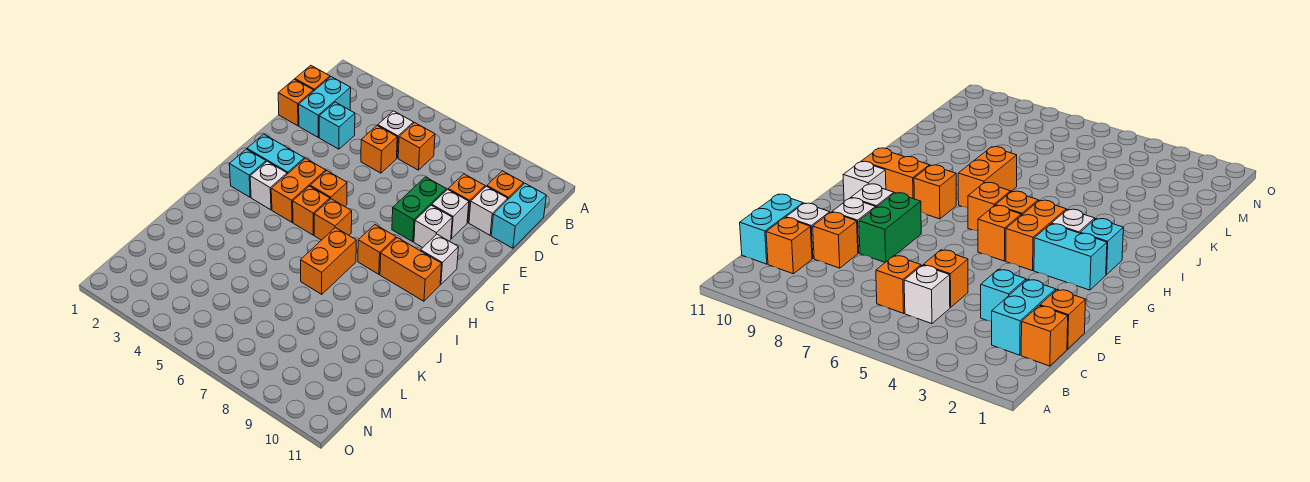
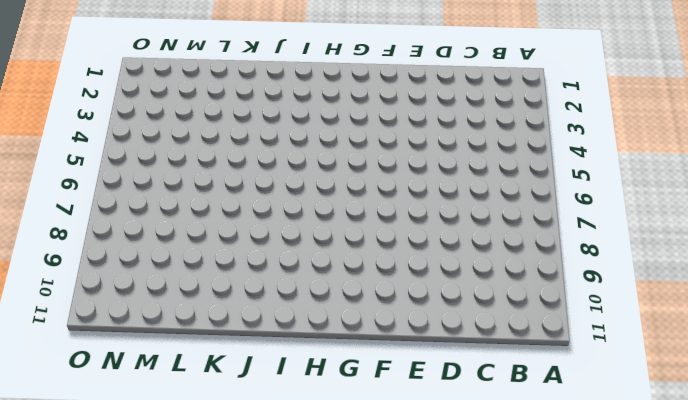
none -> orange 1x1 brick [295,65,330,91]
none -> cyan 1x2 brick [299,77,351,137]
none -> white 1x1 brick [378,111,414,158]

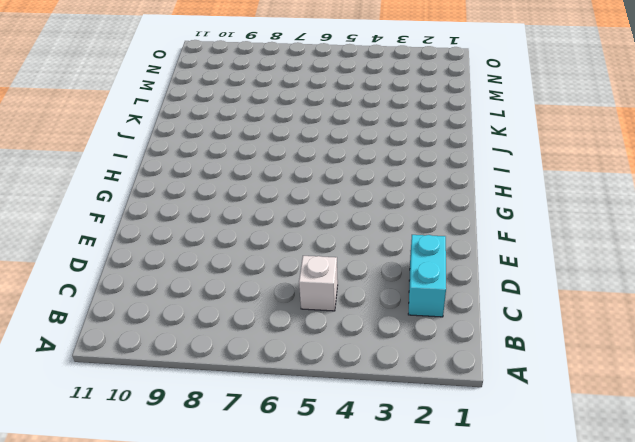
none -> orange 1x1 brick [295,65,330,91]
none -> orange 1x1 brick [398,123,435,170]
none -> orange 1x1 brick [487,171,524,199]

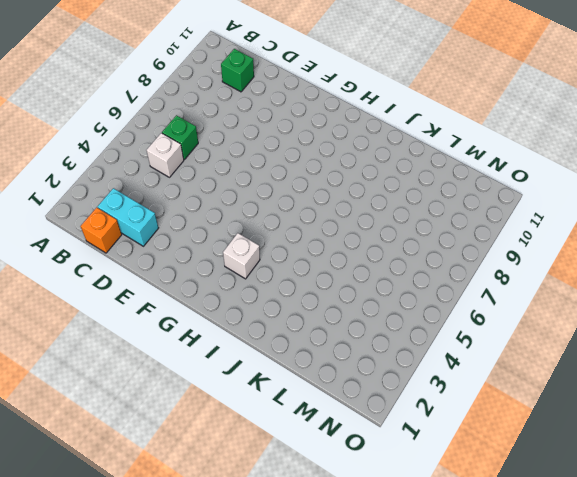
green 1x1 brick [162,115,198,159] -> orange 1x1 brick [398,123,435,170]
green 1x1 brick [221,49,254,92] -> orange 1x1 brick [487,171,524,199]
none -> cyan 1x2 brick [491,183,546,248]
none -> orange 1x1 brick [278,79,314,126]
none -> cyan 1x1 brick [319,102,355,149]

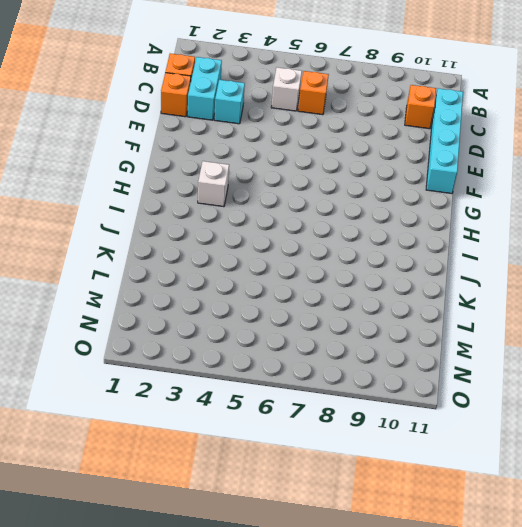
cyan 1x4 brick [426,88,463,194] -> cyan 1x2 brick [491,183,546,248]
none -> orange 1x1 brick [361,125,397,173]
none -> orange 1x1 brick [448,174,485,223]
none -> white 1x1 brick [469,186,508,235]

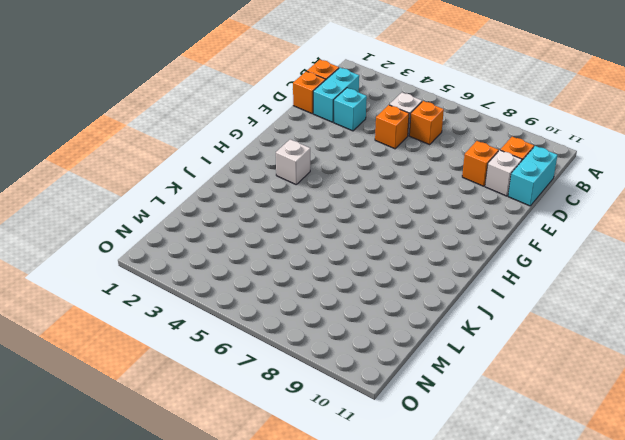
none -> green 1x2 brick [392,177,446,242]
none -> white 1x1 brick [432,189,469,239]
none -> white 1x1 brick [414,205,452,248]

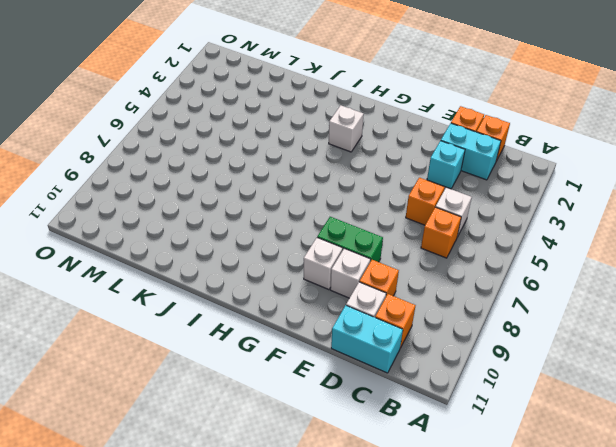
none -> cyan 1x2 brick [247,134,304,174]
none -> orange 1x2 brick [271,158,326,222]
none -> orange 1x1 brick [310,171,347,207]

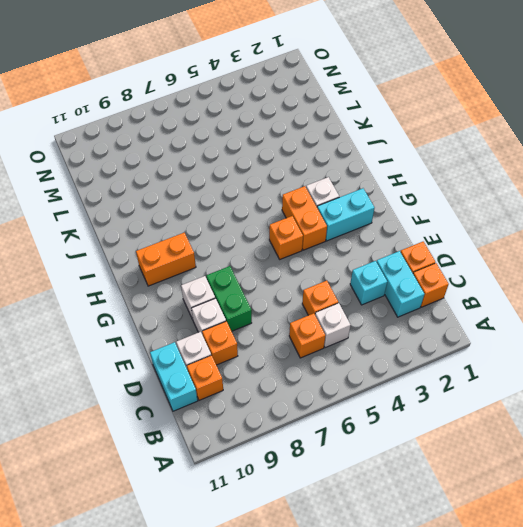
none -> white 1x1 brick [421,234,458,284]
none -> cyan 1x1 brick [229,149,266,197]
none -> orange 1x1 brick [293,186,330,235]

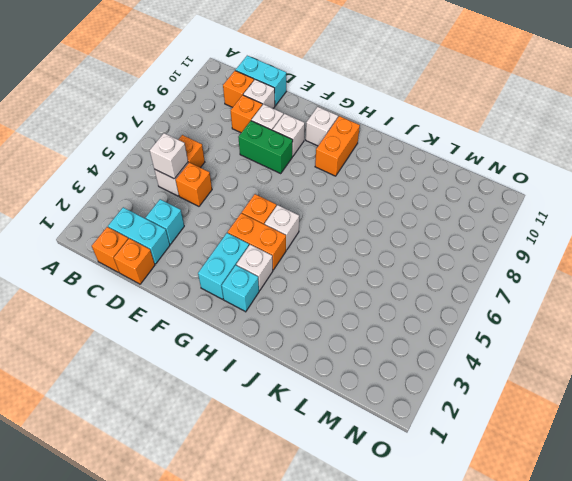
white 1x1 brick [150,133,188,179] -> none
white 1x1 brick [265,205,299,250] -> orange 1x1 brick [293,186,330,235]
none -> orange 1x1 brick [314,199,352,240]
none -> orange 1x1 brick [358,225,396,274]
none -> orange 1x2 brick [301,228,356,294]

